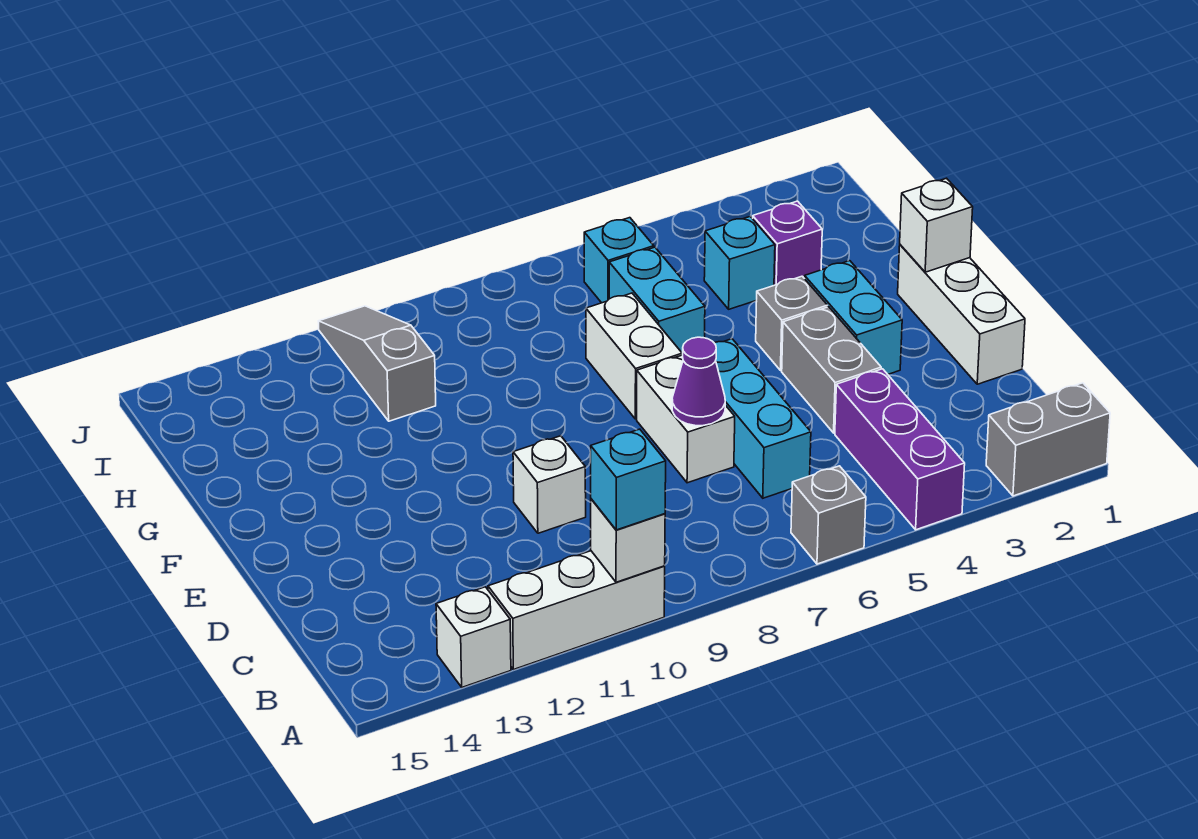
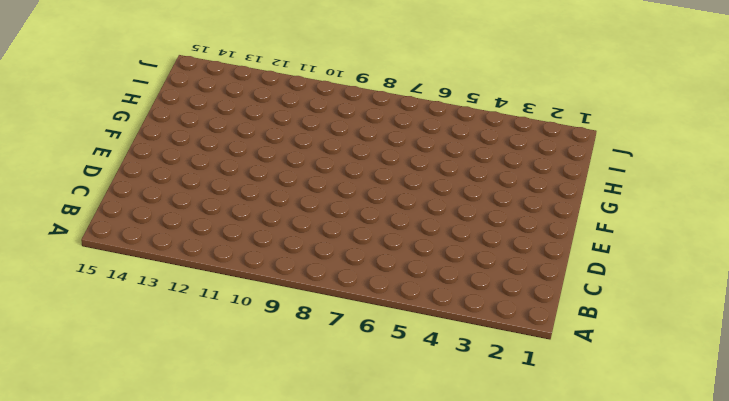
none -> grey 1x2 brick [986,383,1110,496]
none -> purple 1x3 brick [835,369,965,530]
none -> grey 1x1 brick [791,466,866,564]

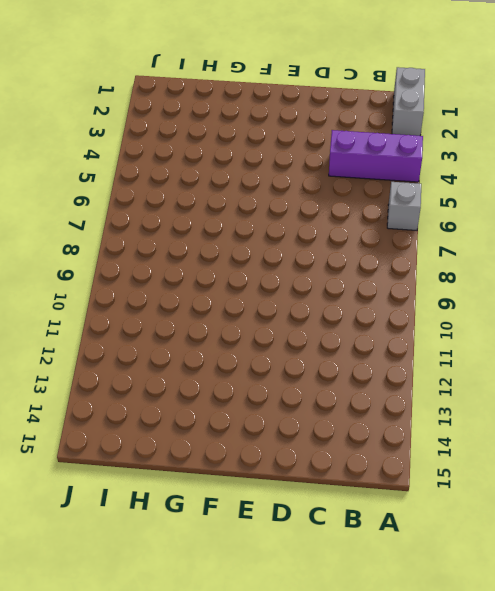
none -> white 1x3 brick [488,551,665,670]
none -> white 1x1 brick [436,587,511,687]
none -> cyan 1x3 brick [715,339,811,498]

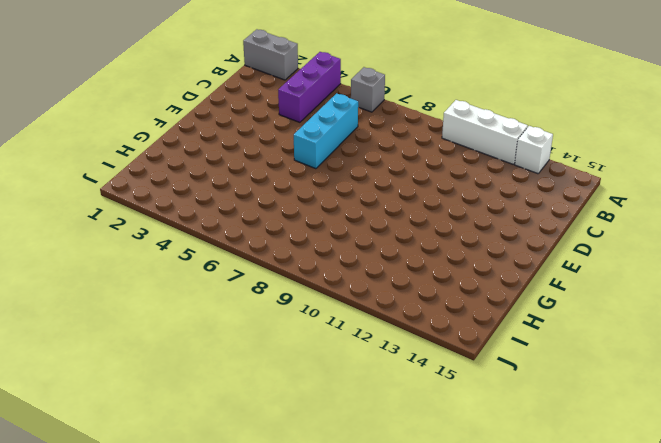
none -> white 1x3 brick [898,245,1025,384]
none -> grey 1x2 brick [782,307,881,433]
none -> white 1x2 brick [637,355,735,483]

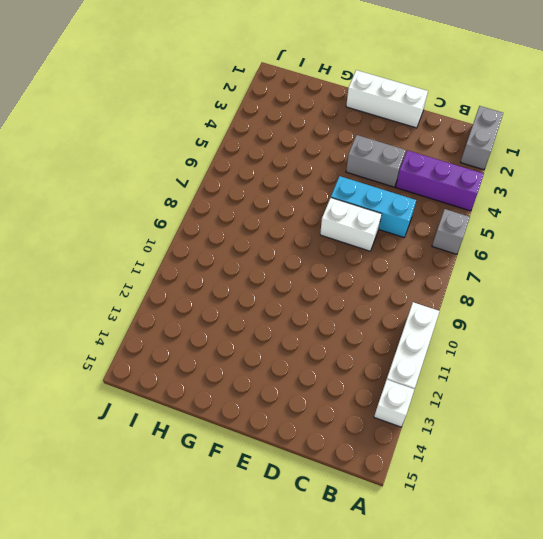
none -> white 1x1 brick [513,436,586,533]
none -> cyan 1x2 brick [805,261,902,374]
none -> grey 1x1 brick [756,276,827,371]

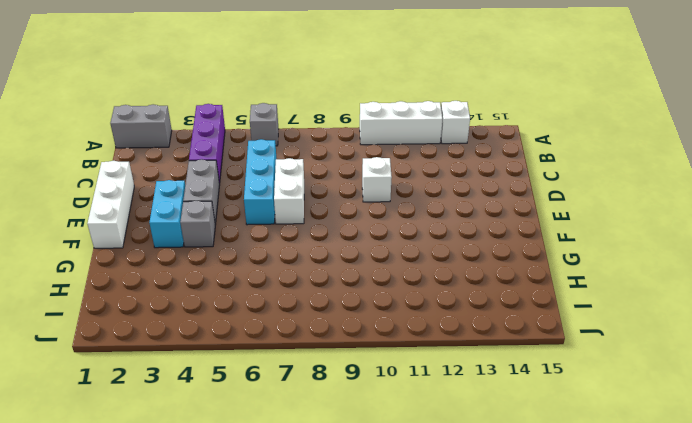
none -> white 1x2 brick [586,293,682,419]
none -> cyan 1x2 brick [609,247,705,355]
none -> purple 1x1 brick [753,201,822,285]

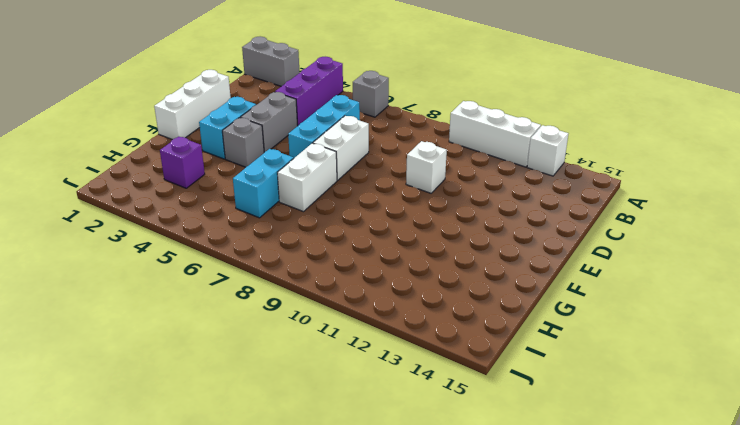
none -> cyan 1x1 brick [704,216,775,309]
none -> grey 1x3 slope [318,306,436,421]
none -> cyan 1x1 brick [584,218,654,303]

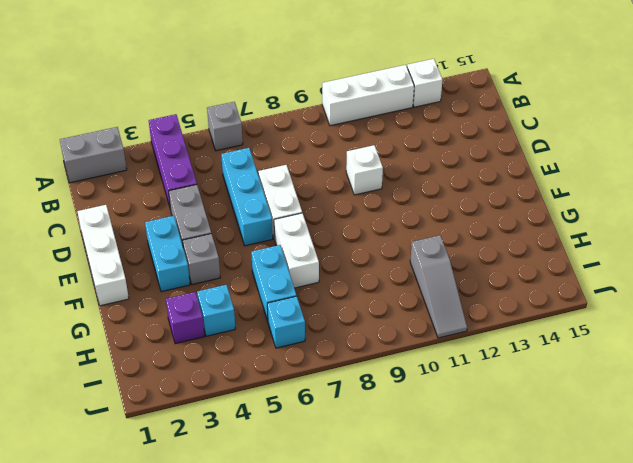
none -> white 1x1 brick [591,499,665,582]
none -> purple 1x1 cone [672,337,725,426]
none -> white 1x1 brick [900,178,973,272]

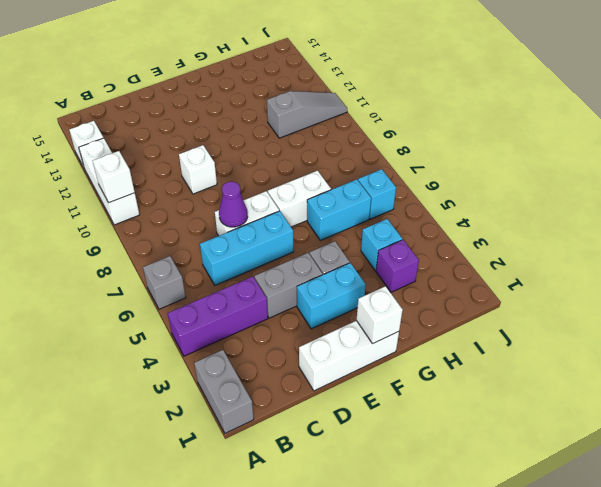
none -> cyan 1x1 brick [591,429,666,530]

